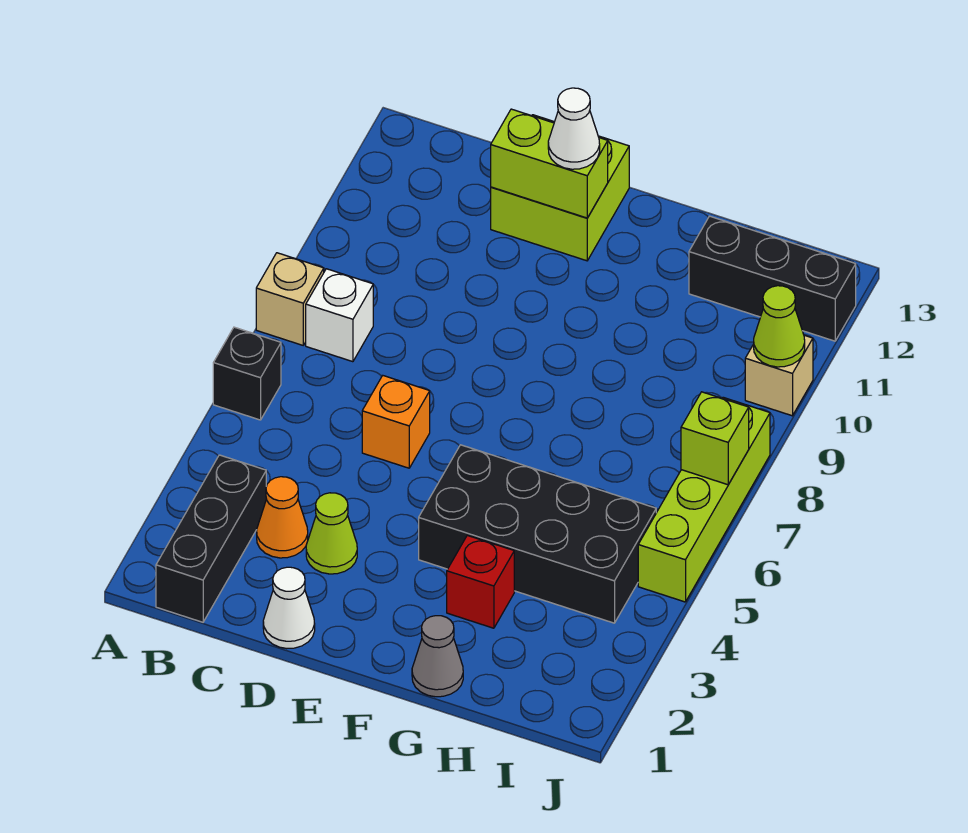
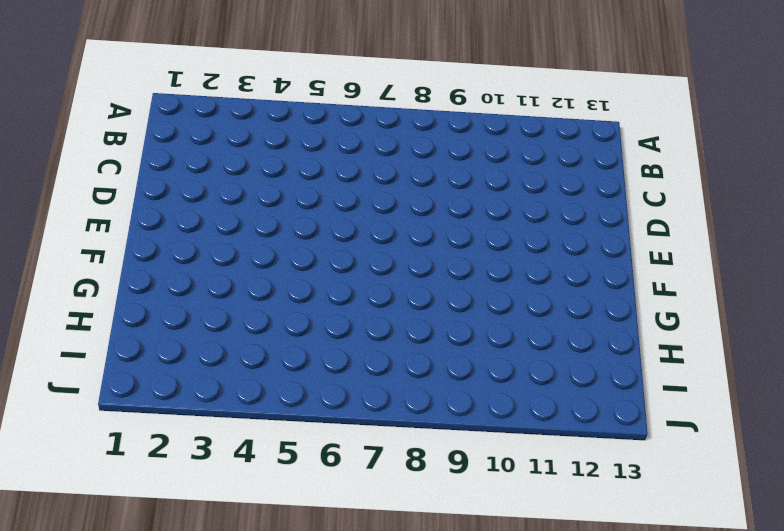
none -> black 1x1 brick [213,327,281,420]
none -> tan 1x1 brick [256,253,324,345]
none -> black 1x3 brick [156,455,266,622]

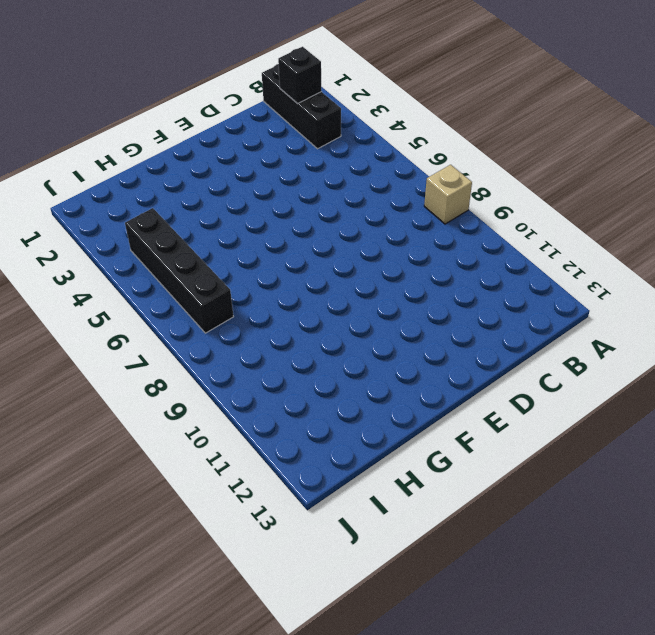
black 1x1 brick [278,47,322,104] -> black 1x1 brick moved to [213,327,281,420]
black 1x4 brick [125,208,234,333] -> black 2x4 brick [419,445,656,623]
none -> white 1x1 brick [306,269,373,362]
none -> orange 1x1 cone [257,477,308,558]
none -> white 1x1 cone [263,567,315,649]

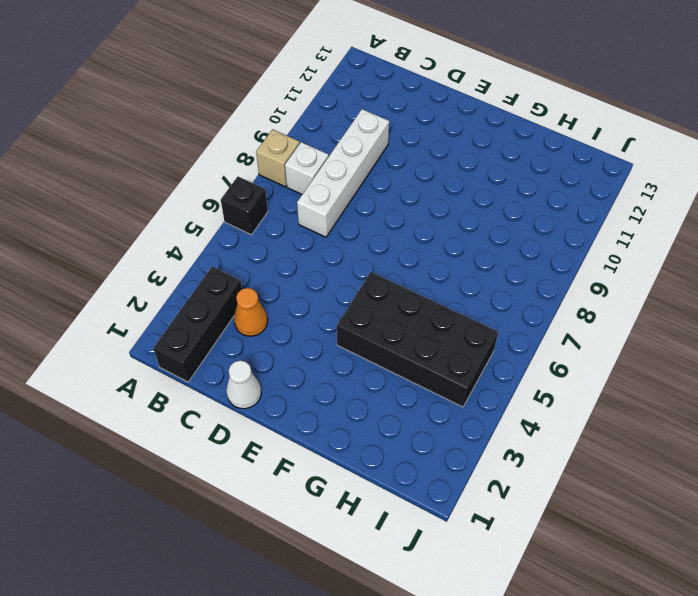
white 1x4 brick [297,109,389,237] -> none
none -> lime 1x1 cone [306,493,357,574]
none -> orange 1x1 brick [362,376,430,468]
none -> lime 2x2 brick [491,115,629,261]

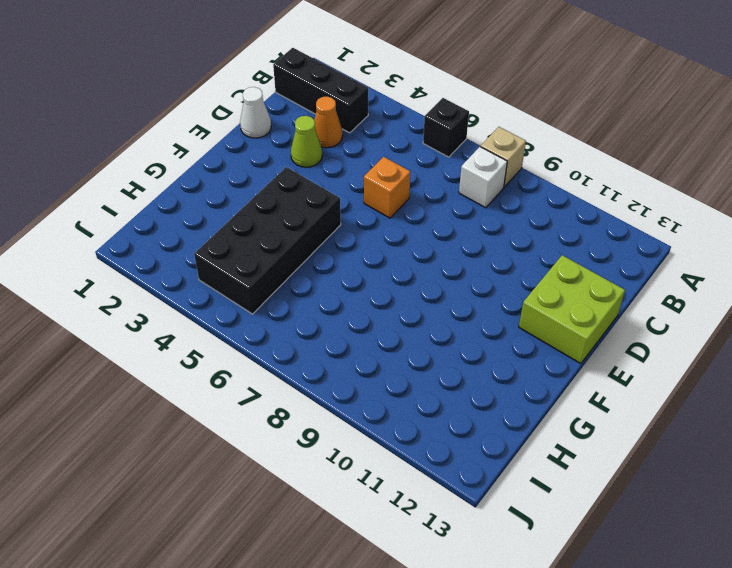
none -> grey 1x1 cone [412,616,463,697]
none -> red 1x1 brick [447,535,514,628]
none -> black 1x3 brick [689,216,856,341]

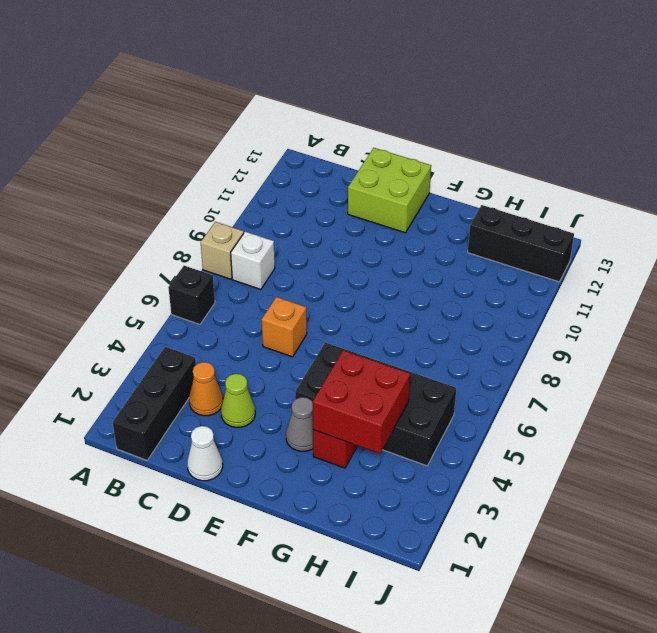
grey 1x1 cone [286,397,313,451] -> grey 1x1 cone moved to [412,616,463,697]
red 2x2 brick [313,350,410,454] -> none
none -> lime 1x4 brick [638,397,770,602]
none -> tan 1x1 brick [745,335,813,416]
none -> lime 1x2 brick [491,109,608,218]

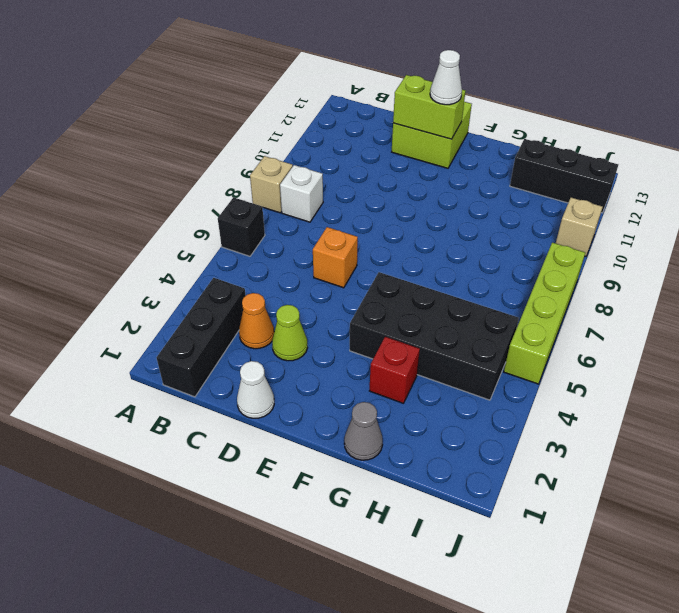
none -> lime 1x1 brick [681,392,749,485]
none -> lime 1x1 cone [754,286,805,367]

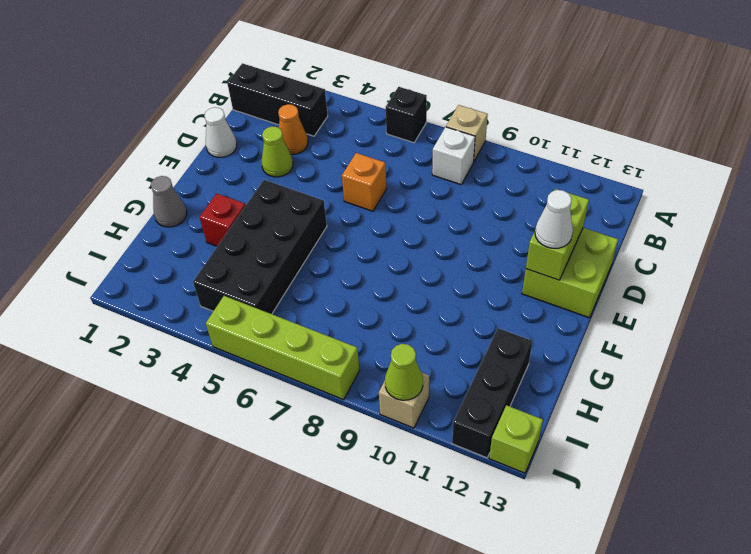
lime 1x1 brick [489,405,543,473] -> lime 1x1 brick moved to [681,392,749,485]

